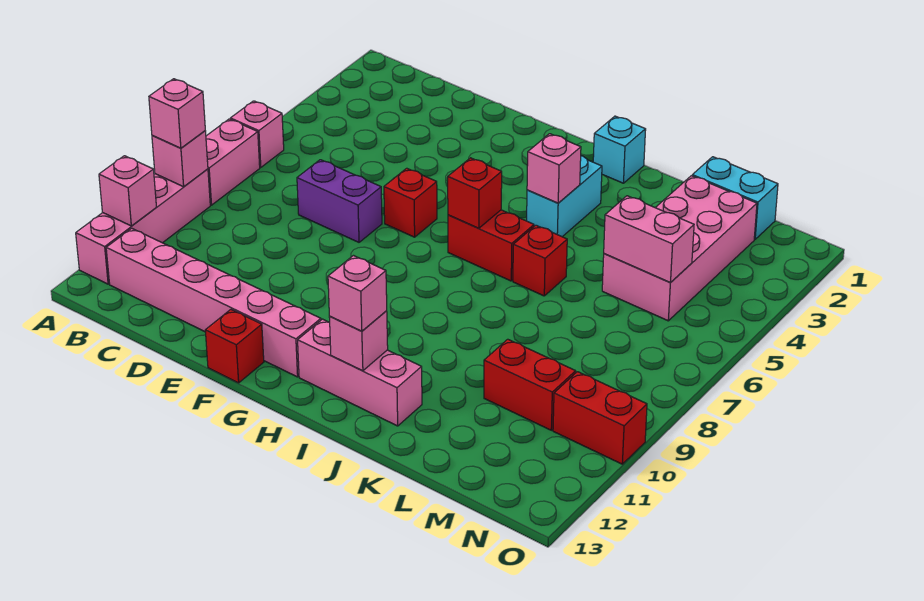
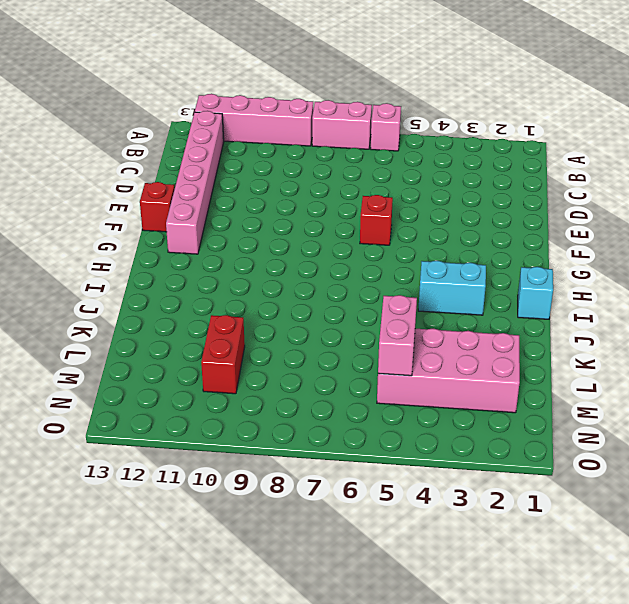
none -> purple 1x2 brick [297,160,382,242]
none -> red 1x2 brick [448,210,534,281]
none -> pink 1x3 brick [298,319,422,426]

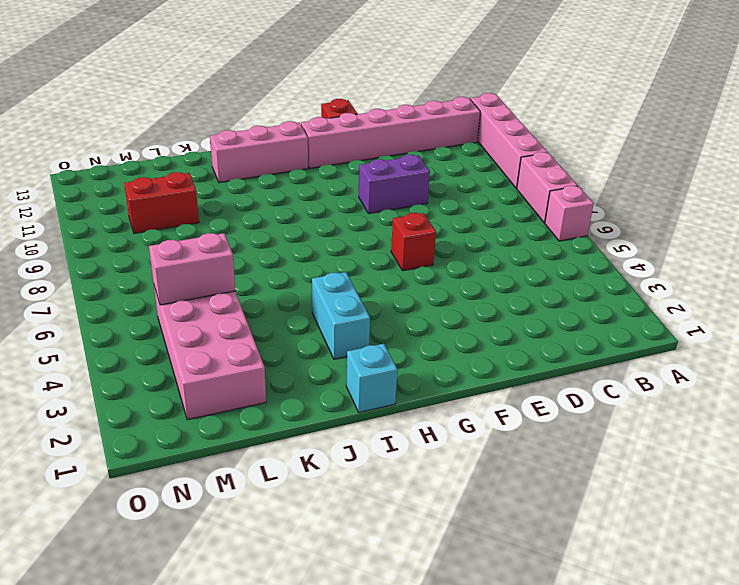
purple 1x2 brick [359,155,430,214] -> purple 1x2 brick moved to [297,160,382,242]
none -> red 1x2 brick [448,210,534,281]
none -> red 1x1 brick [513,225,567,296]
none -> cyan 1x2 brick [692,157,778,239]

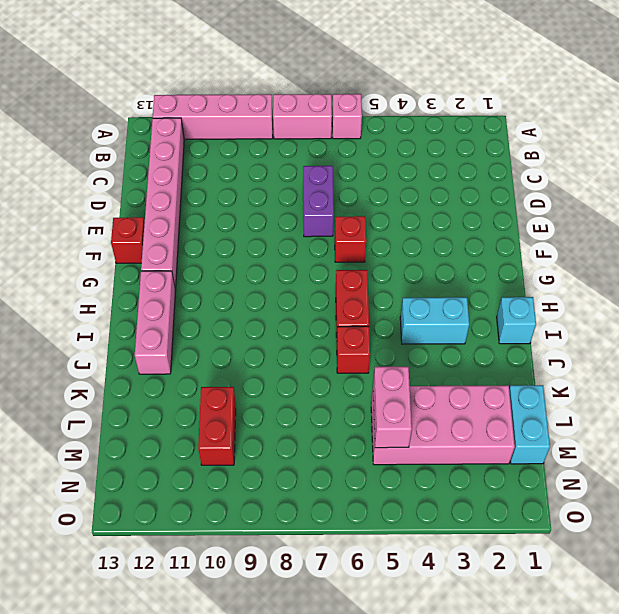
none -> red 1x2 brick [553,372,647,464]
none -> pink 1x1 brick [152,131,208,187]
none -> pink 1x1 brick [99,156,156,226]

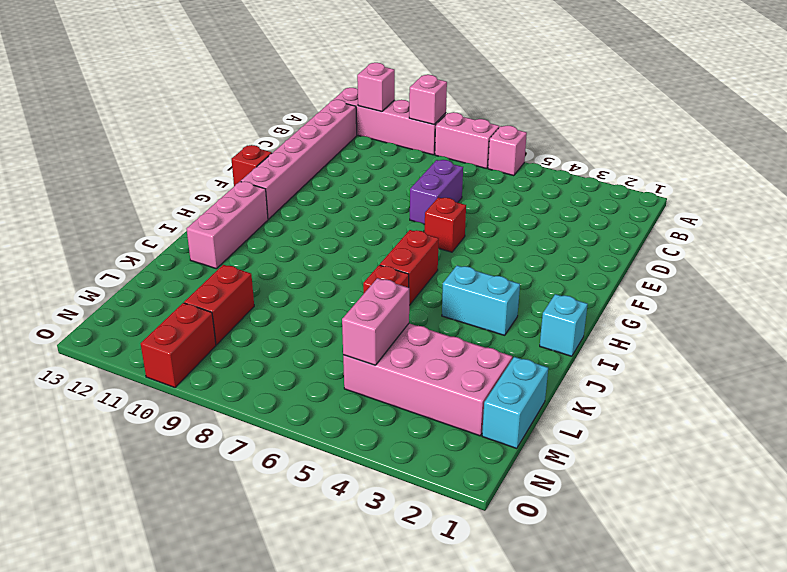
none -> red 1x1 brick [448,158,502,228]
none -> pink 1x1 brick [527,134,581,203]
none -> pink 1x1 brick [329,311,388,371]

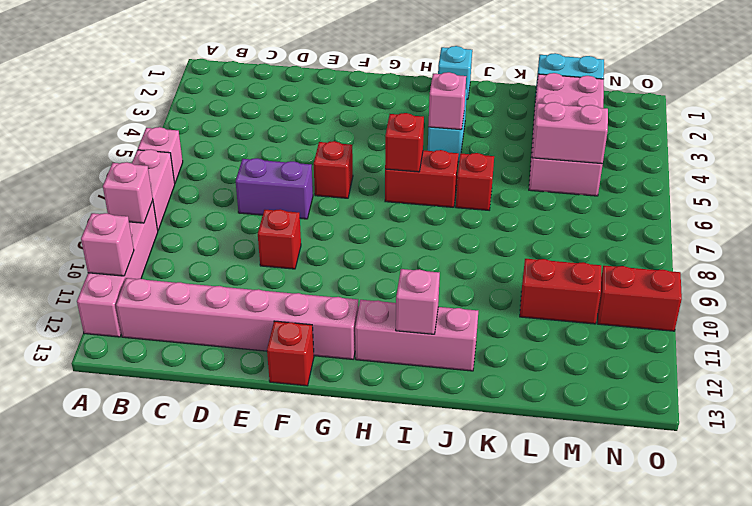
red 1x1 brick [258,209,301,269] -> none
none -> pink 1x1 brick [149,79,205,148]
none -> pink 1x1 brick [328,256,387,331]

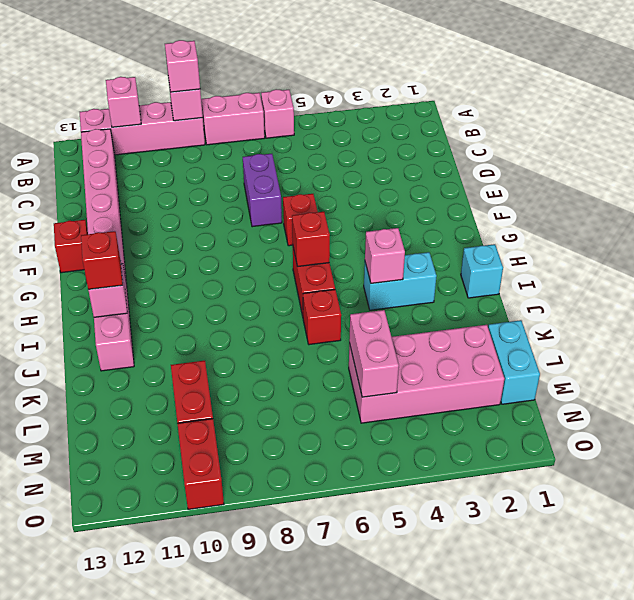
red 1x1 brick [81,231,123,289] -> pink 1x1 brick [328,256,387,331]

